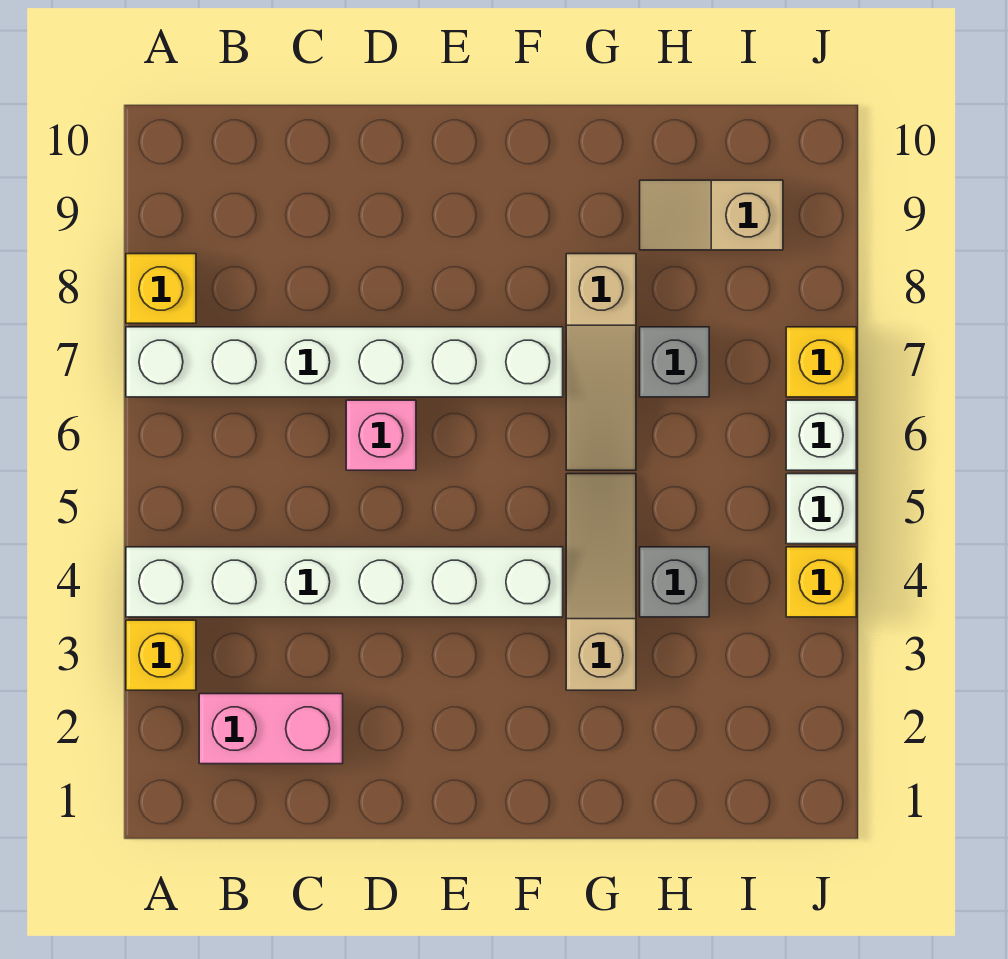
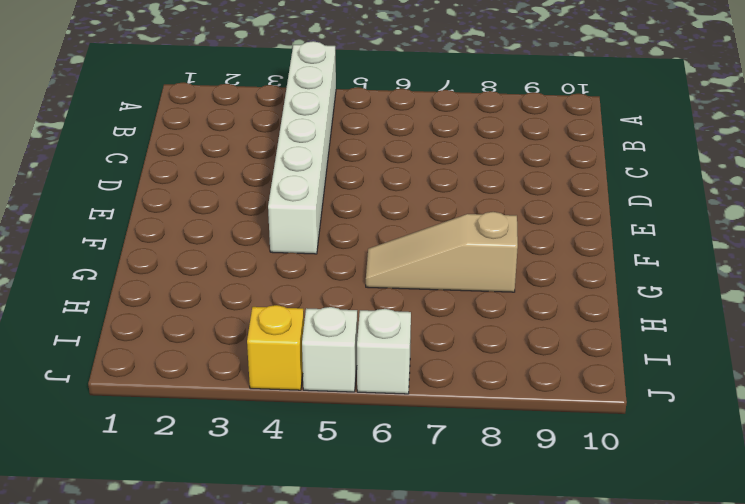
none -> yellow 1x1 brick [126,620,196,690]
none -> white 1x6 brick [126,327,563,397]
none -> yellow 1x1 brick [126,254,196,323]

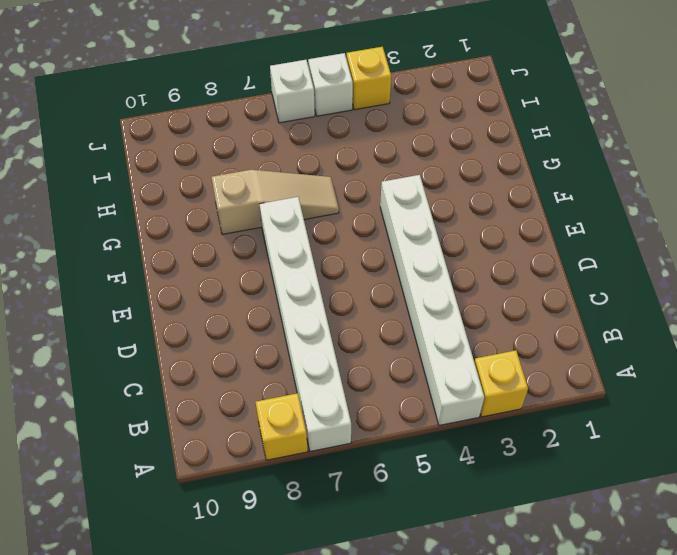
none -> pink 1x2 brick [199,694,343,764]
none -> pink 1x1 brick [346,400,416,470]
none -> tan 1x3 slope [566,474,636,690]

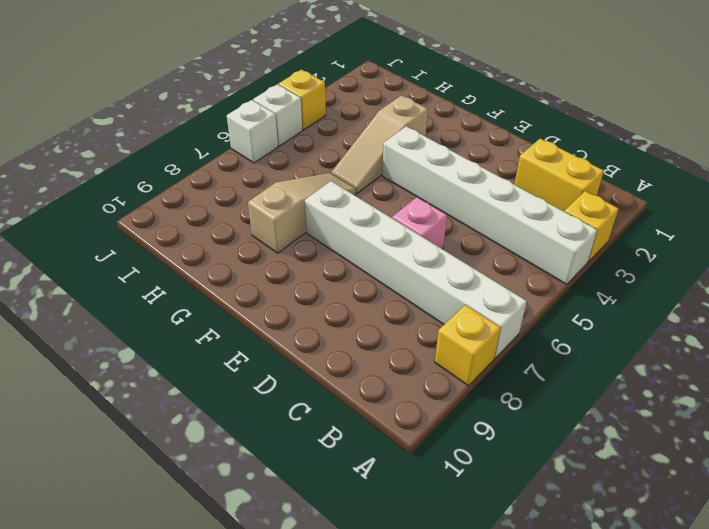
yellow 1x2 brick [514,139,604,211] -> pink 1x2 brick [199,694,343,764]
none -> grey 1x1 brick [640,547,709,617]
none -> grey 1x1 brick [640,327,709,397]
none -> tan 1x2 slope [640,180,783,250]

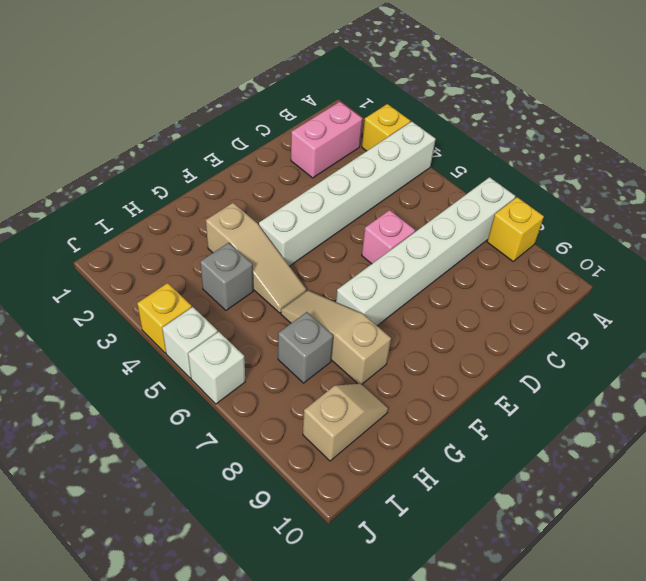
none -> yellow 1x1 brick [786,327,856,397]

